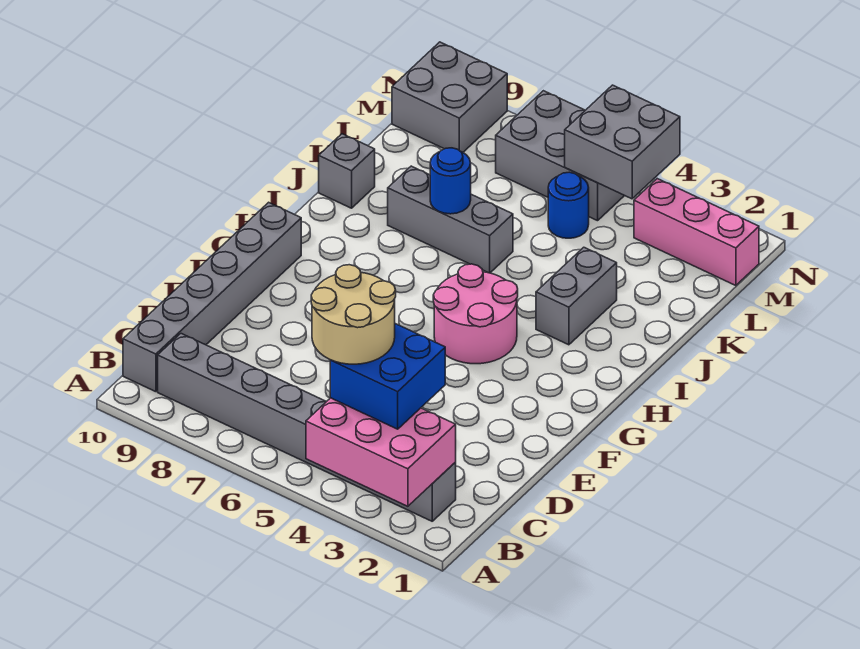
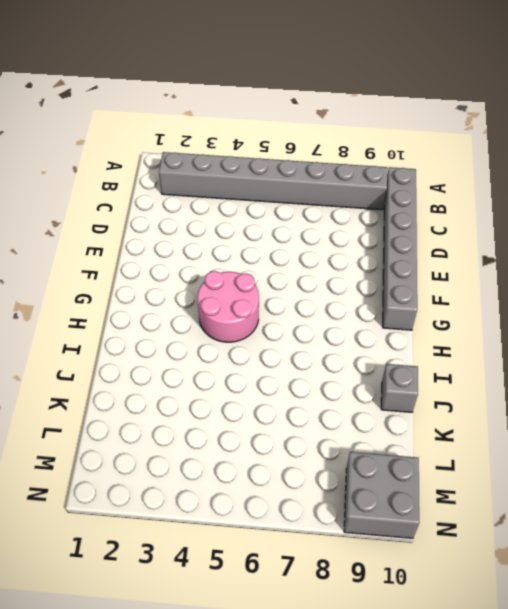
none -> grey 1x2 brick [536,247,617,345]
none -> grey 1x3 brick [388,166,513,273]
none -> blue 1x1 round brick [548,172,589,238]

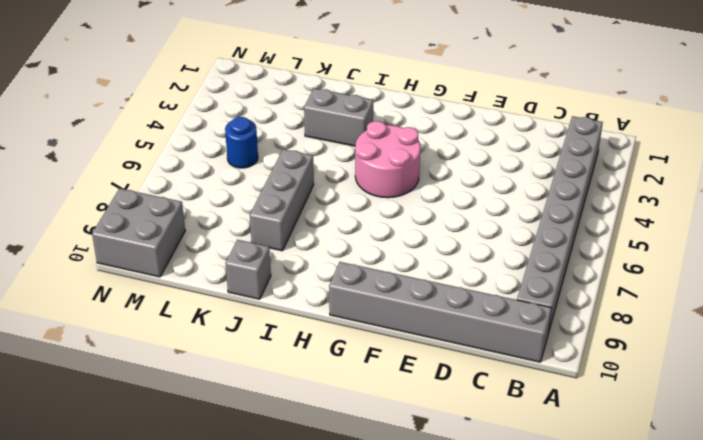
none -> pink 1x3 brick [634,179,759,286]
none -> grey 2x3 brick [496,91,624,221]
none -> pink 2x3 brick [306,398,456,506]

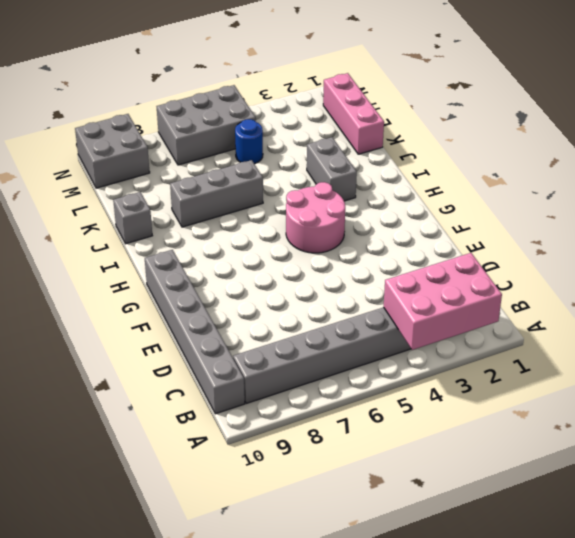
pink 1x3 brick [323,73,384,154] -> pink 1x3 brick turned to [634,179,759,286]
none -> blue 1x1 round brick [430,148,471,214]
none -> grey 2x2 brick [565,85,680,199]
none -> blue 2x2 brick [330,324,445,429]

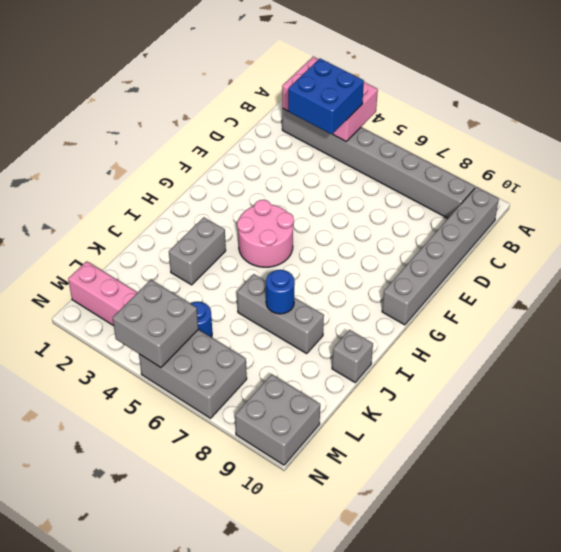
none -> tan 2x2 round brick [311,265,396,364]

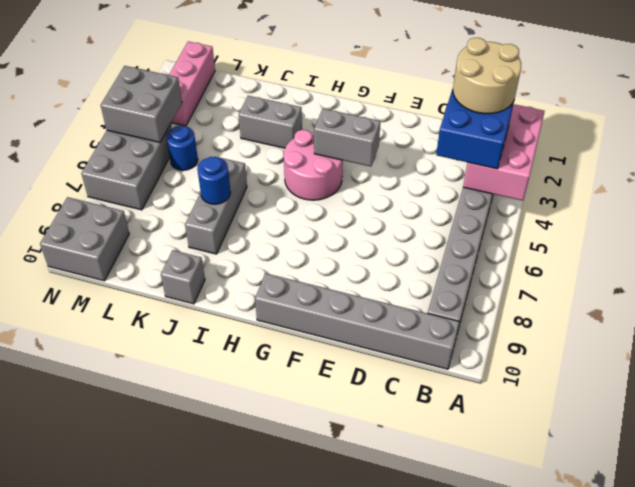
tan 2x2 round brick [453,38,521,114] -> tan 2x2 round brick moved to [311,265,396,364]
grey 1x2 brick [314,109,380,167] -> none

